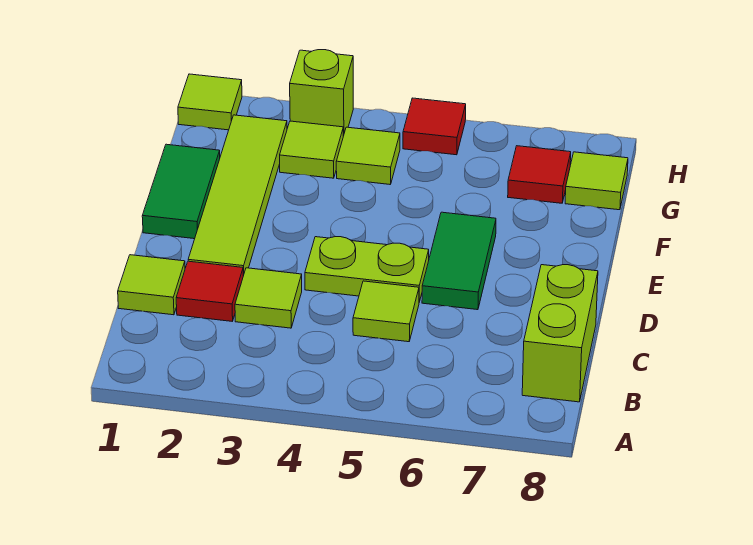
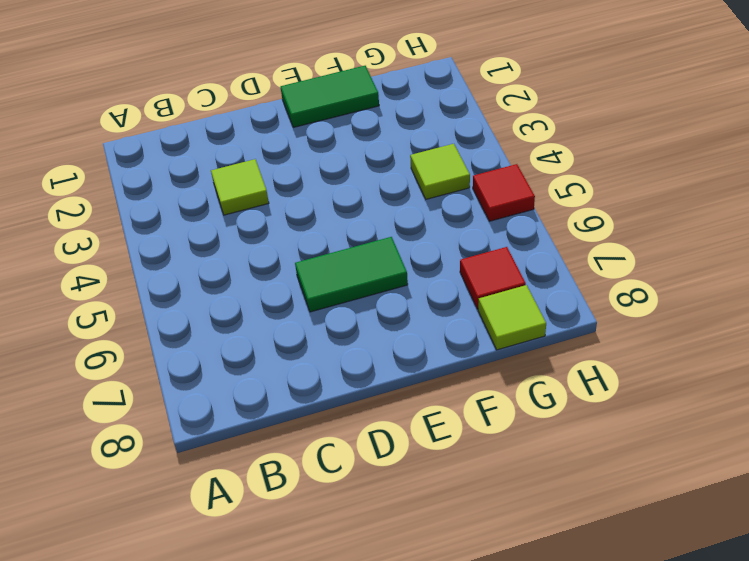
none -> lime 1x2 brick [522,265,598,402]
none -> lime 1x1 tile [118,255,185,315]
none -> red 1x1 tile [176,261,243,321]

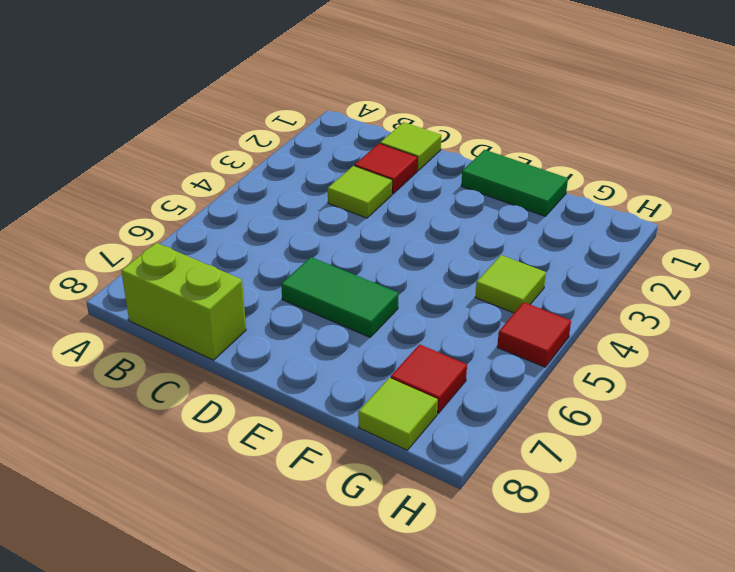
none -> lime 1x1 tile [353,281,419,342]
none -> lime 1x4 tile [188,115,287,276]
none -> lime 1x2 plate [305,237,429,302]

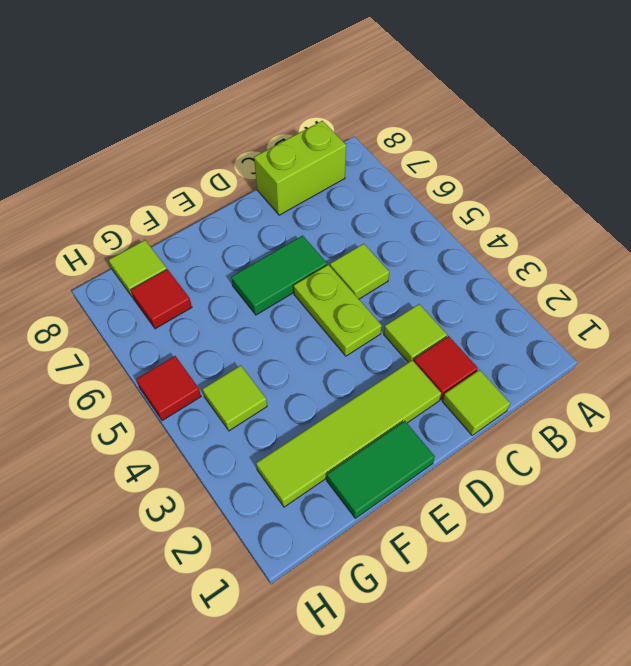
none -> lime 1x1 tile [280,121,343,178]
none -> lime 1x1 tile [178,74,242,130]
none -> lime 1x1 brick [290,50,353,136]

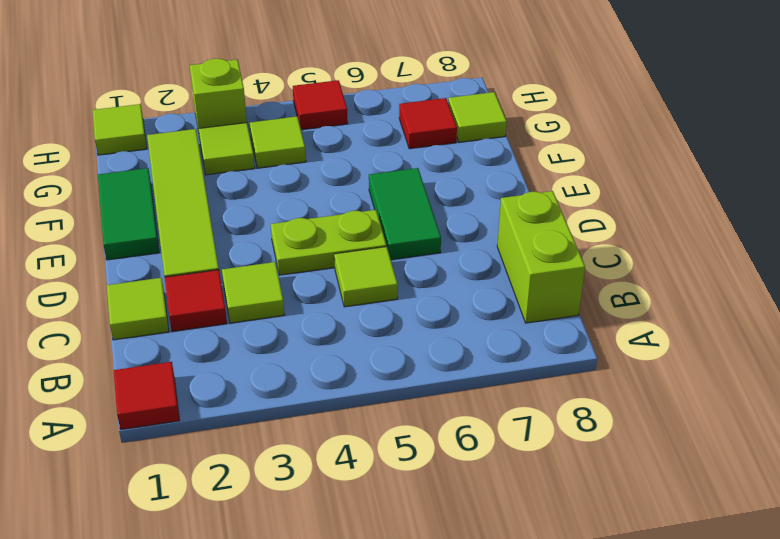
red 1x1 tile [114,362,180,430] -> none

